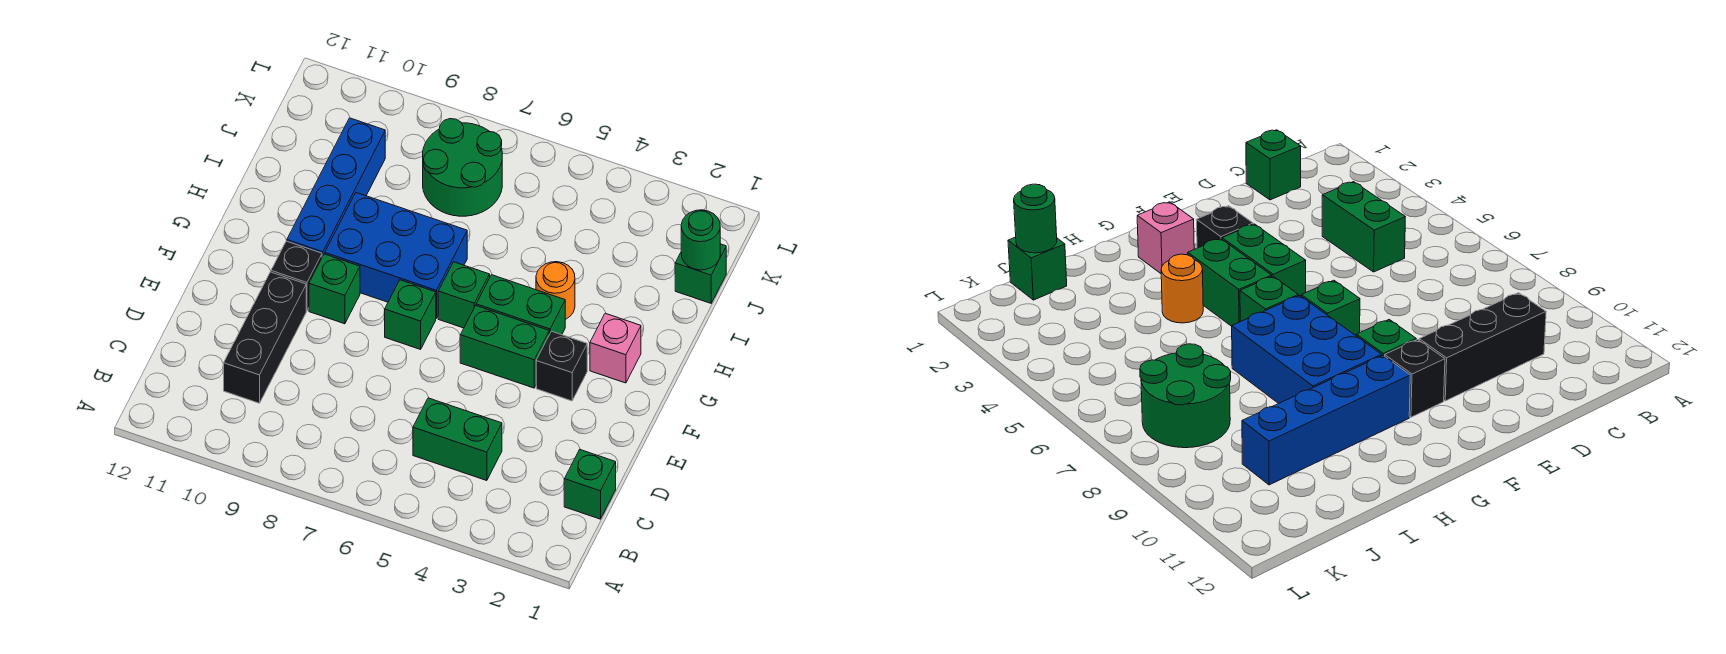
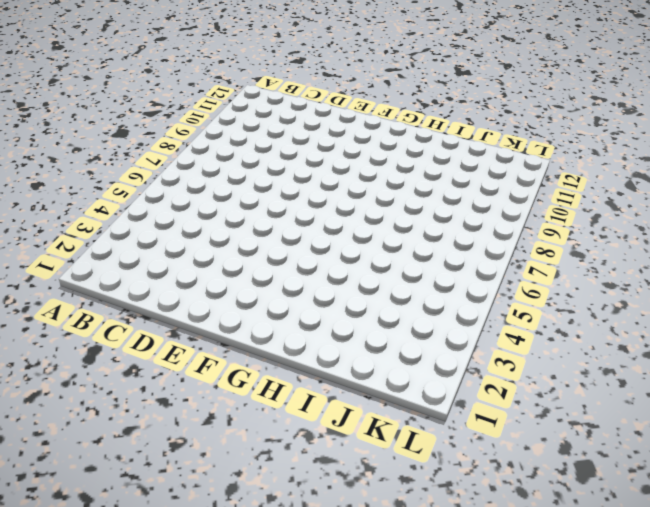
none -> green 1x1 brick [564,450,616,519]
none -> green 1x2 brick [413,398,502,481]
none -> black 1x3 brick [224,272,306,403]

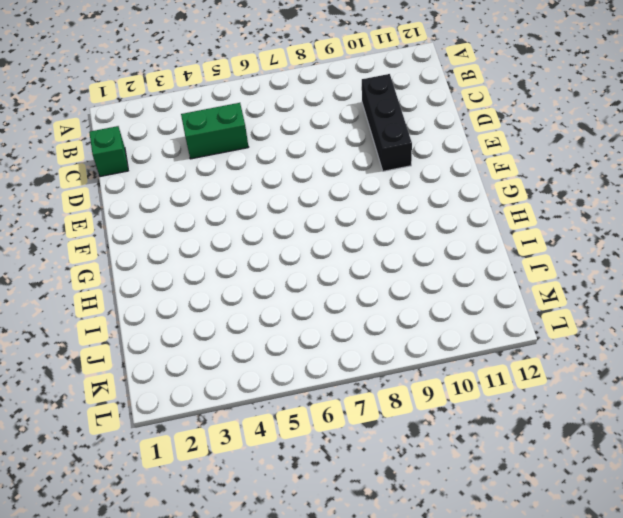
none -> black 1x1 brick [536,331,587,401]
none -> green 1x2 brick [460,306,549,388]
none -> green 1x1 brick [385,280,436,349]

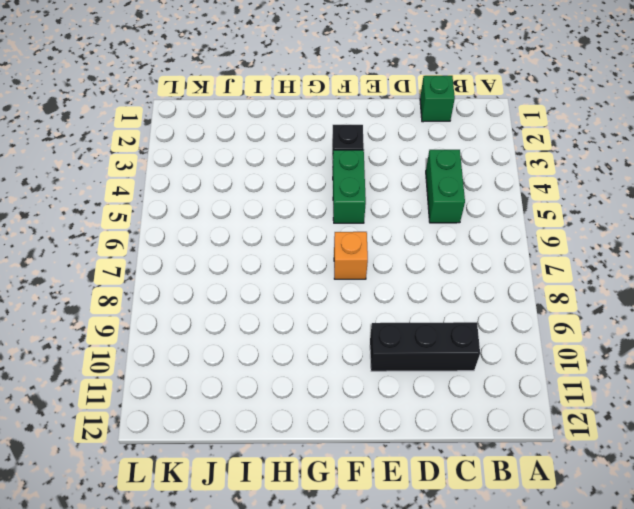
orange 1x1 brick [334,232,368,279] -> green 1x1 brick [385,280,436,349]
none -> green 1x1 brick [309,254,360,324]
none -> black 1x1 brick [271,241,322,311]
none -> pink 1x1 brick [590,313,641,383]

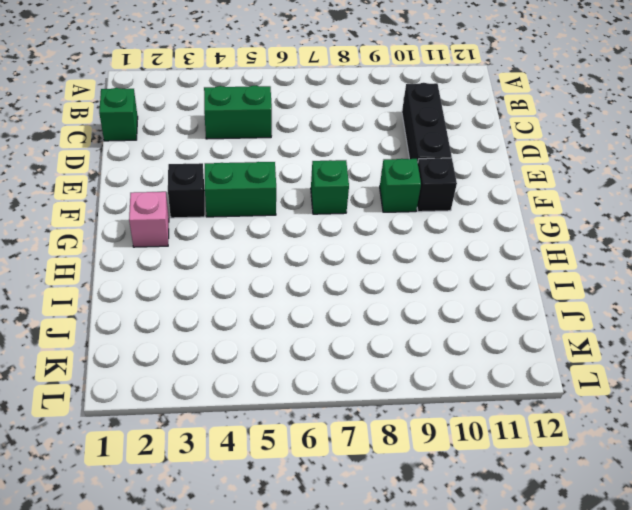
none -> green 1x2 brick [476,275,565,335]
none -> green 1x1 brick [438,262,490,328]
none -> blue 2x3 brick [325,193,467,319]

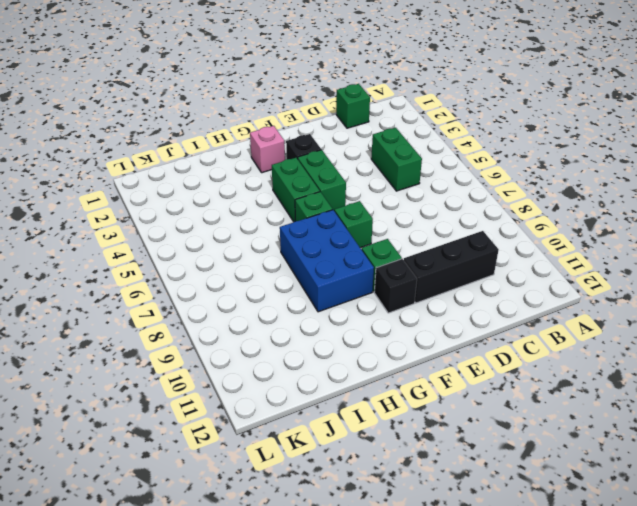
none -> blue 1x4 brick [287,118,385,257]
none -> orange 1x1 round brick [536,262,575,320]
none -> green 1x1 brick [675,244,726,303]

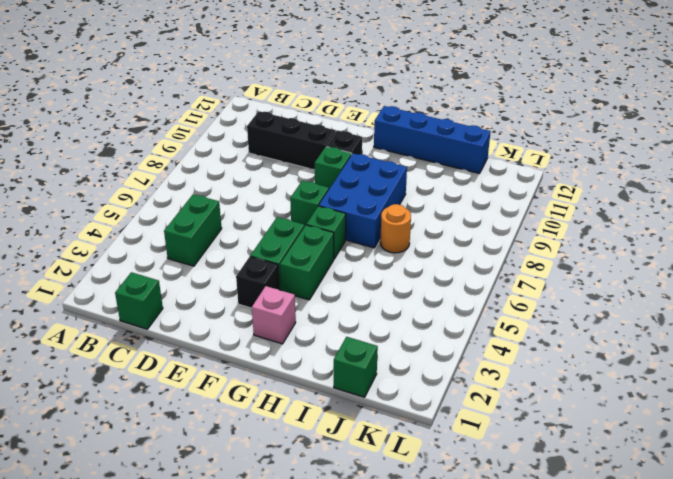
blue 1x4 brick [374,106,491,174] -> blue 1x4 brick moved to [287,118,385,257]
orange 1x1 round brick [380,204,411,253] -> orange 1x1 round brick moved to [536,262,575,320]
none -> green 2x2 round brick [423,119,502,216]
none -> green 1x1 round brick [681,210,720,270]

